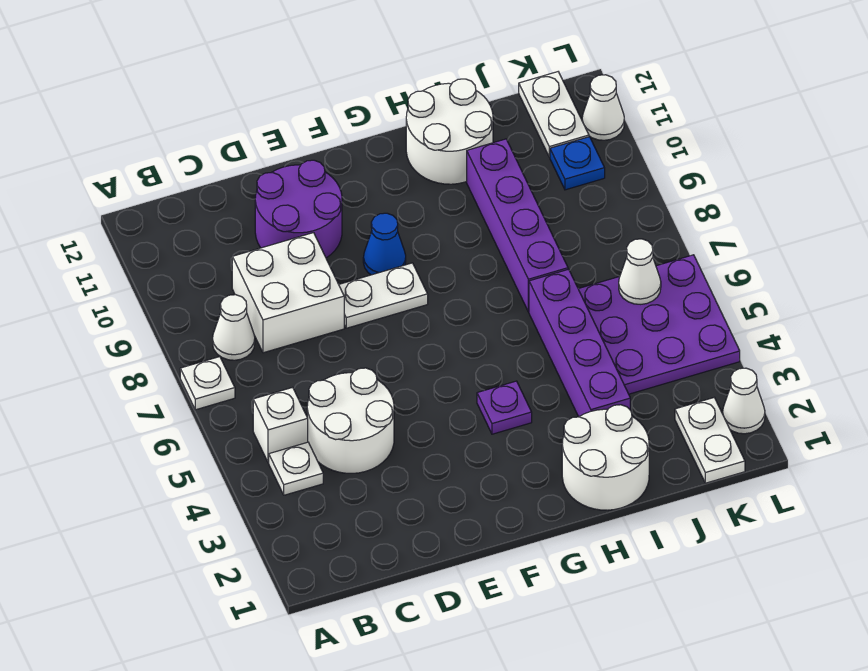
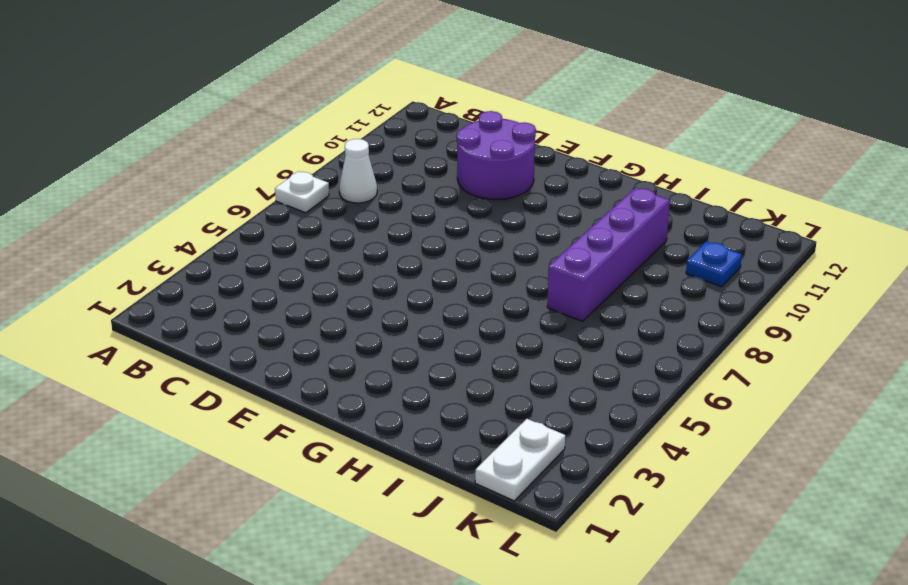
none -> white 1x1 plate [269,442,323,495]
none -> white 1x1 brick [253,387,308,463]
none -> white 2x2 round brick [307,368,394,473]

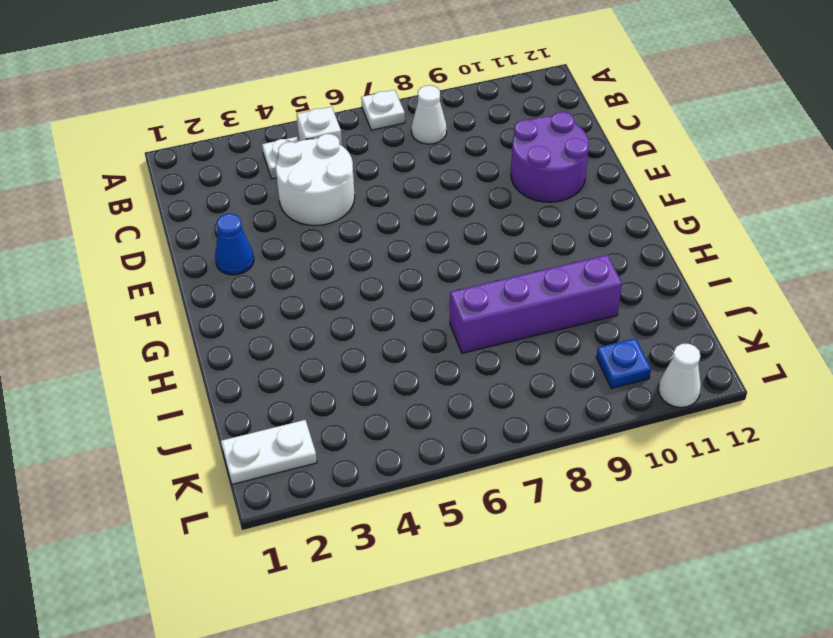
blue 1x1 cone [215,214,254,275] -> blue 1x1 cone moved to [363,213,406,275]
none -> white 2x2 brick [232,233,344,353]
none -> white 1x2 plate [339,263,428,328]
none -> purple 1x1 plate [477,381,532,434]

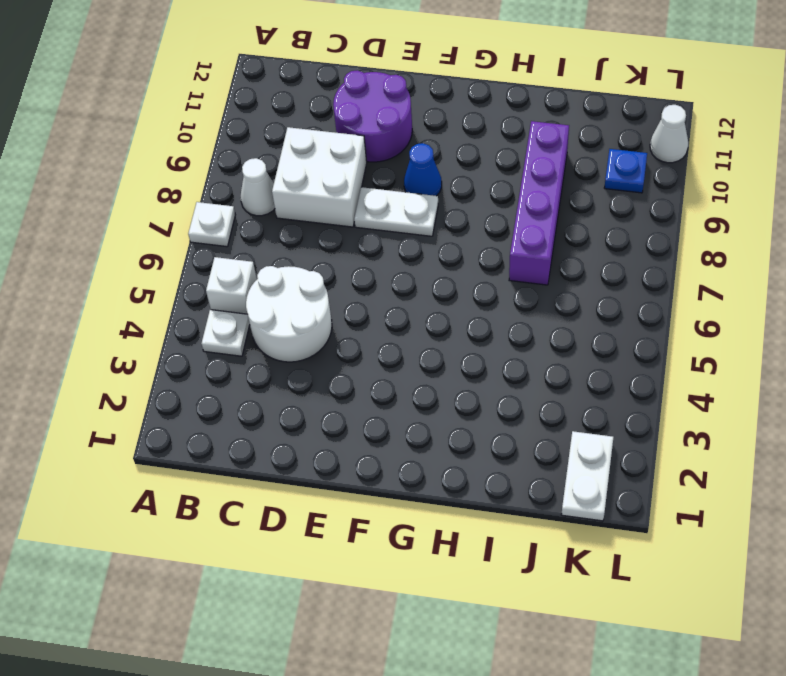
none -> purple 1x1 plate [477,381,532,434]
none -> white 2x2 round brick [562,405,649,510]
none -> white 2x2 round brick [406,79,493,184]

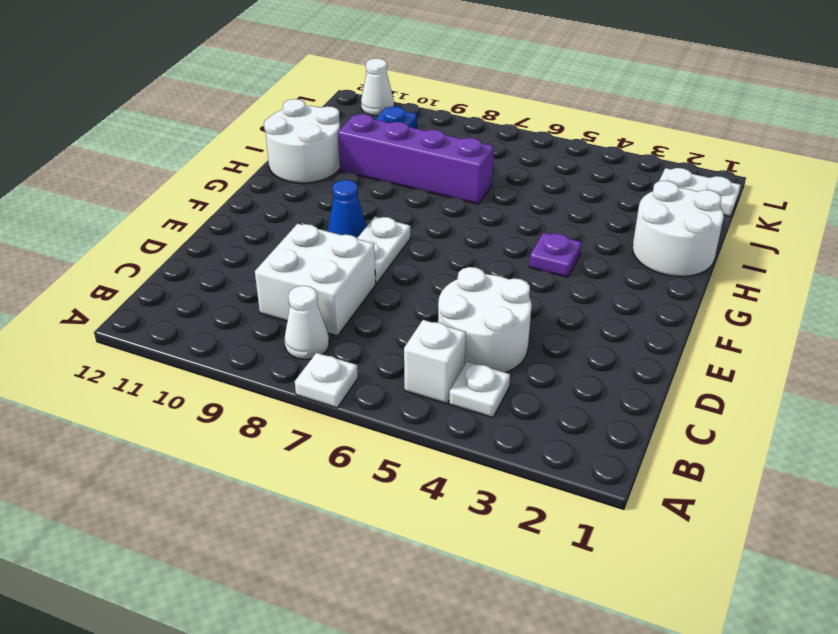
none -> purple 2x2 round brick [255,160,342,258]
none -> purple 1x4 brick [529,269,630,417]
none -> purple 3x3 plate [578,255,740,394]

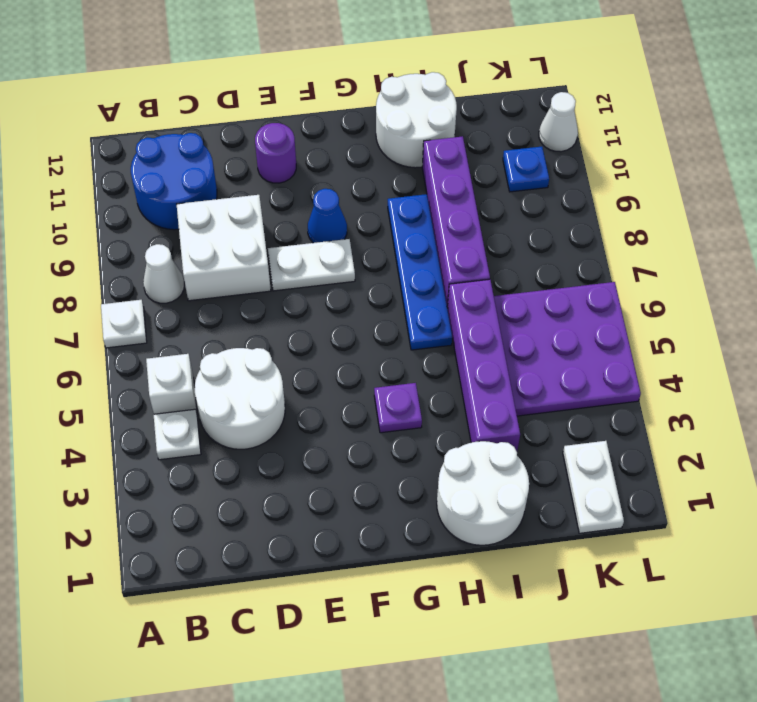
blue 2x2 round brick [131,133,217,230] -> none
purple 1x1 round brick [255,123,296,183] -> purple 2x2 round brick [255,160,342,258]
blue 1x4 plate [388,194,452,350] -> none
none -> white 1x2 plate [519,72,589,157]
none -> white 1x1 cone [723,368,765,434]
none -> white 1x1 cone [619,239,661,304]

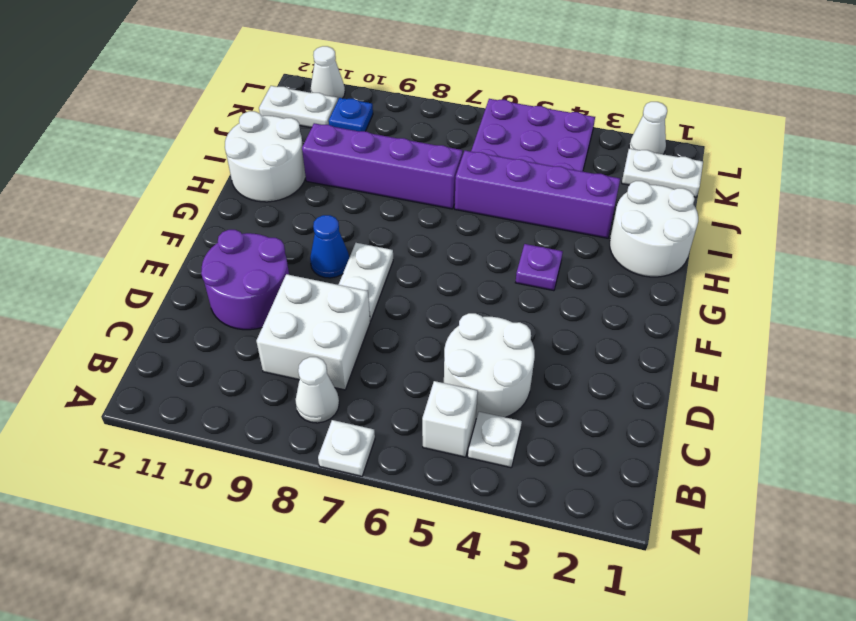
none -> white 1x1 cone [619,239,661,304]

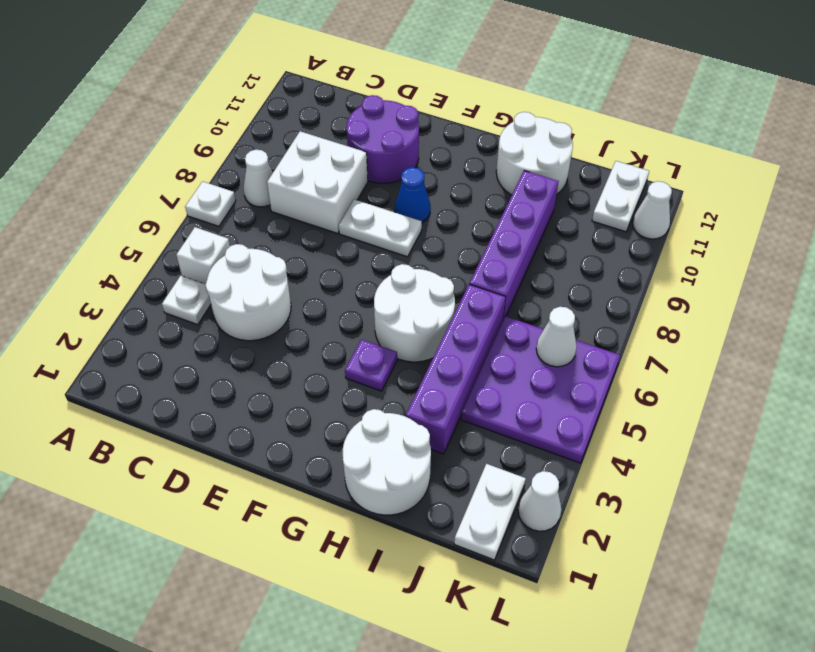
white 2x2 round brick [374,264,455,362] -> none
none -> blue 1x1 plate [550,137,605,190]

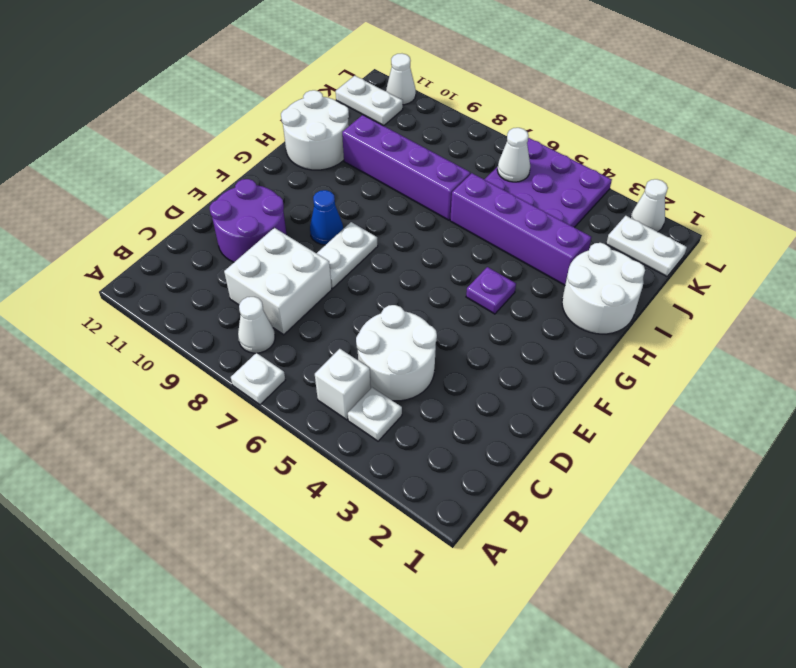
none -> blue 1x1 plate [550,137,605,190]

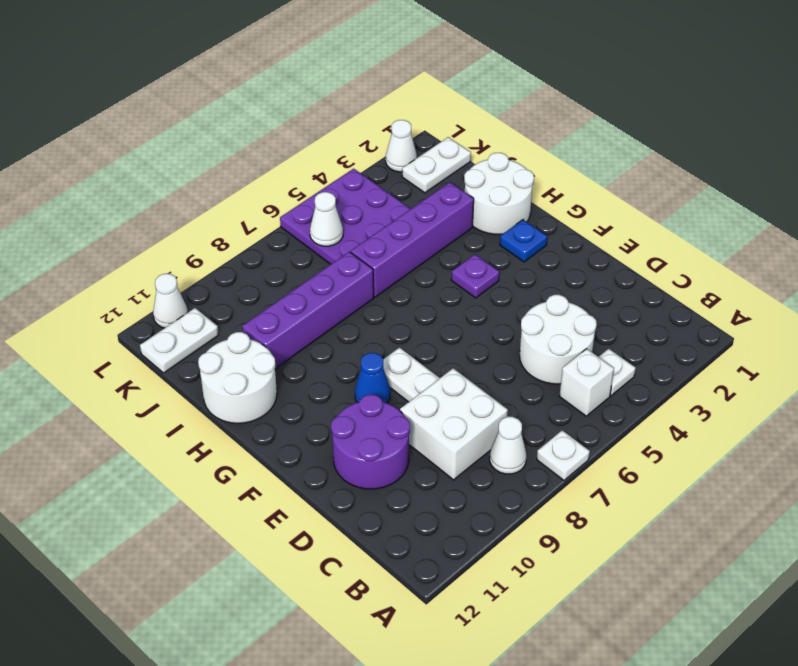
blue 1x1 plate [500,220,547,262] -> blue 1x1 plate moved to [550,137,605,190]

